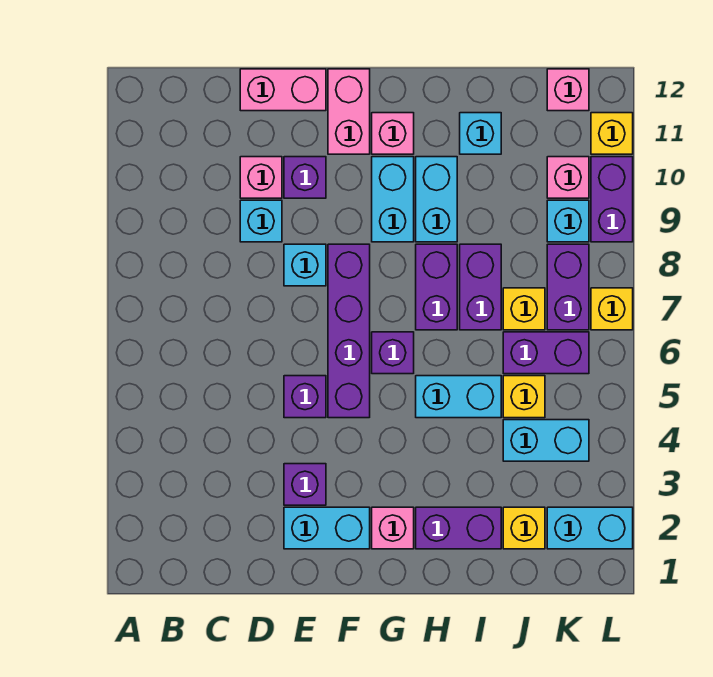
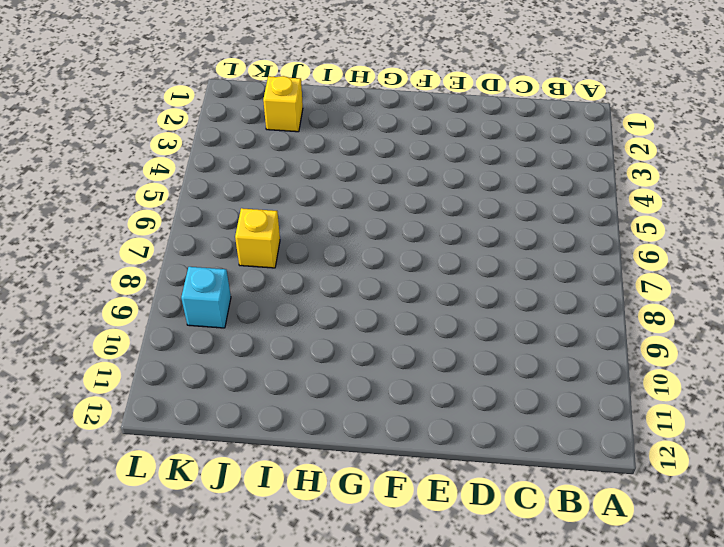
none -> cyan 1x1 brick [240,200,282,242]
none -> pink 1x1 brick [240,157,282,198]
none -> pink 1x2 brick [240,69,326,111]
none -> cyan 1x2 brick [284,507,370,549]

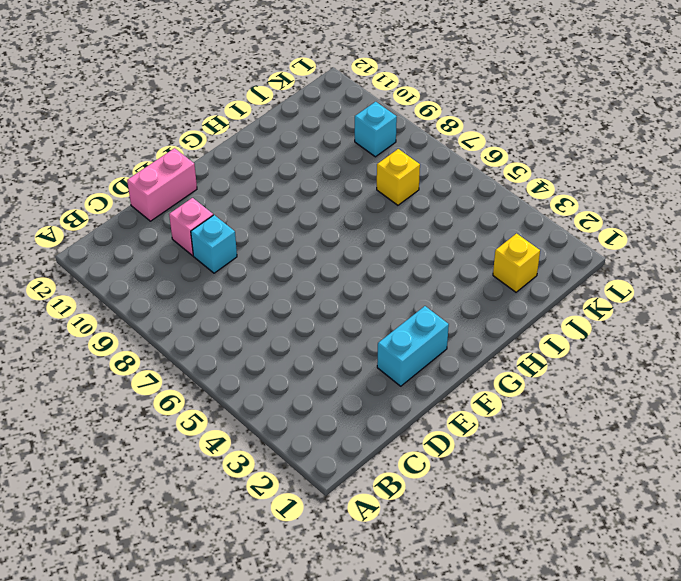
none -> purple 1x1 brick [284,464,326,505]
none -> purple 1x1 brick [284,376,326,418]
none -> cyan 1x1 brick [284,244,326,286]
none -> purple 1x1 brick [284,157,326,198]

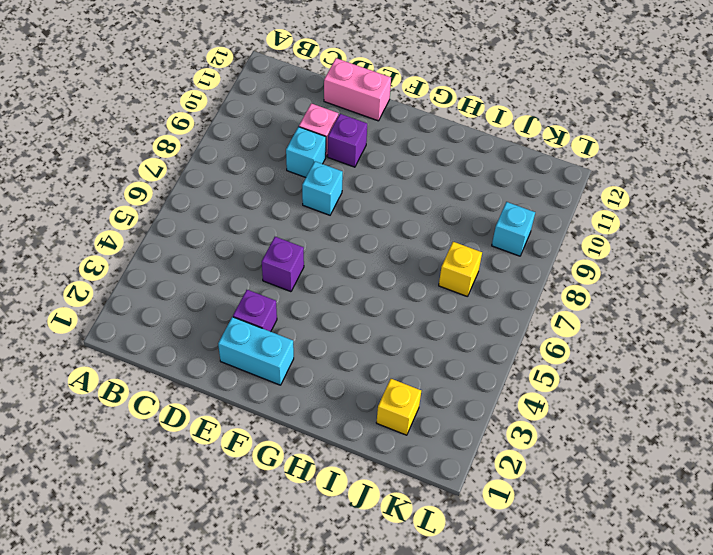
none -> purple 1x4 brick [328,244,370,418]
none -> pink 1x2 brick [328,69,370,154]
none -> pink 1x1 brick [372,507,414,549]
none -> purple 1x1 brick [372,332,414,374]

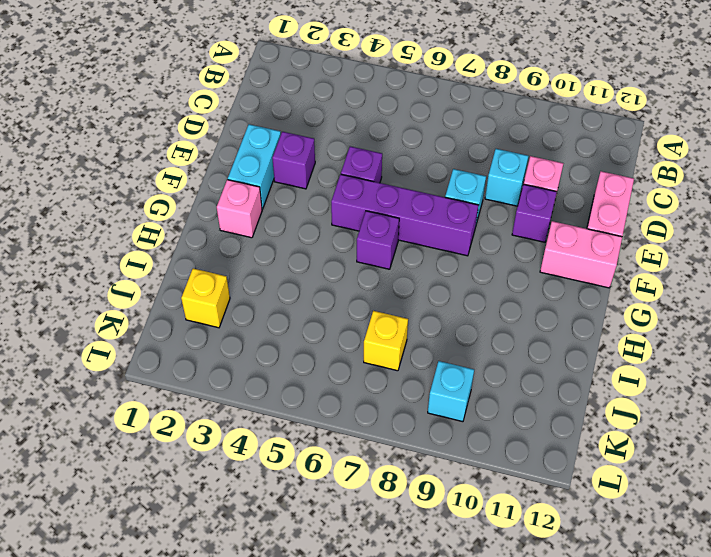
none -> cyan 1x2 brick [372,157,414,242]
none -> pink 1x1 brick [372,113,414,154]
none -> purple 1x2 brick [416,507,501,549]
none -> cyan 1x2 brick [416,376,501,418]

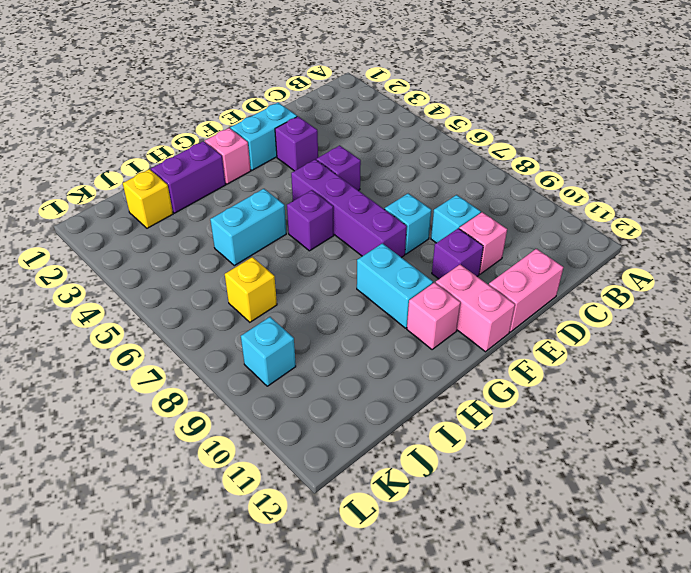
none -> purple 1x2 brick [416,244,457,330]
none -> cyan 1x2 brick [416,157,457,242]
none -> purple 1x2 brick [460,244,501,330]
none -> cyan 1x1 brick [460,113,501,154]

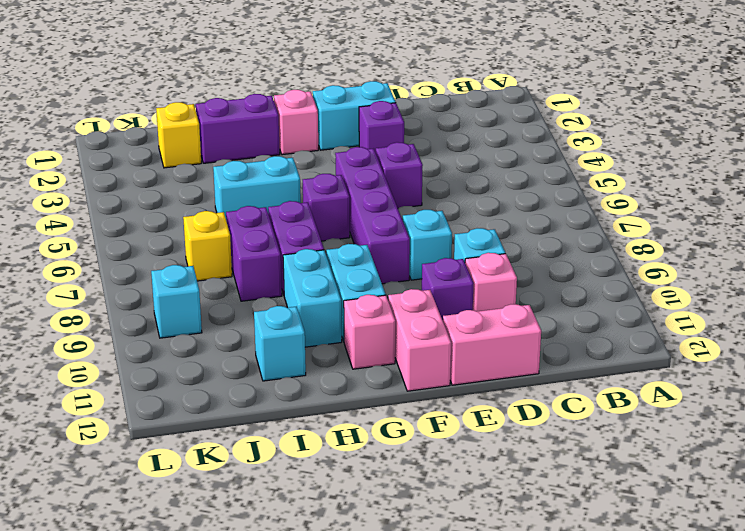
none -> cyan 1x2 brick [503,420,589,461]
none -> yellow 1x1 brick [503,376,545,418]
none -> purple 1x2 brick [503,332,589,374]
none -> cyan 1x2 brick [547,507,633,549]

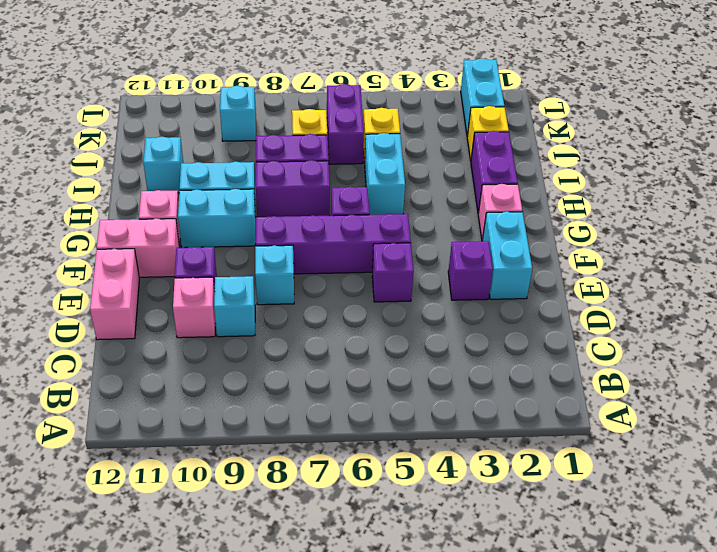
none -> cyan 1x2 brick [503,420,589,461]
none -> purple 1x2 brick [547,244,589,330]
none -> pink 1x1 brick [547,157,589,198]
none -> pink 1x1 brick [547,69,589,111]

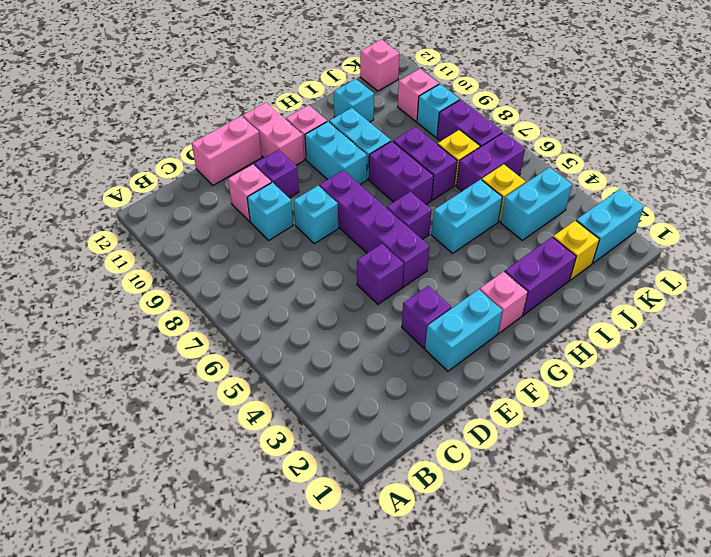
none -> yellow 1x1 brick [591,288,633,330]
none -> purple 1x2 brick [591,157,633,242]
none -> yellow 1x1 brick [591,113,633,154]

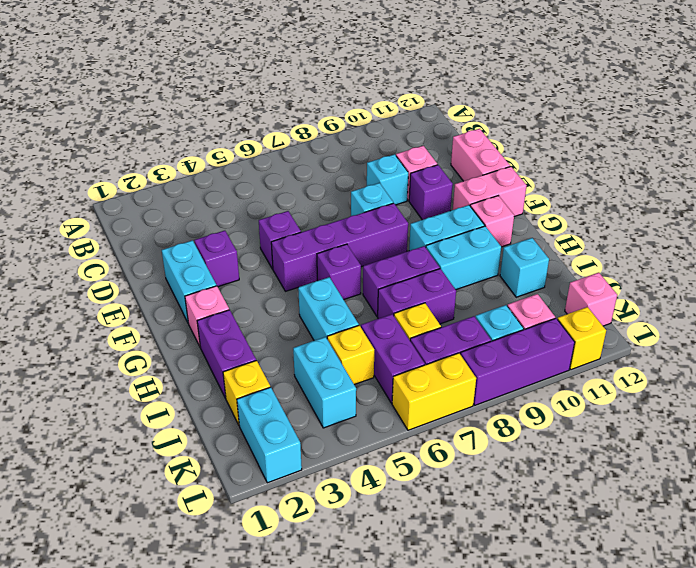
yellow 1x2 brick [392,353,476,430] -> yellow 1x1 brick [591,288,633,330]
purple 1x3 brick [461,318,575,405] -> purple 1x2 brick [591,157,633,242]

